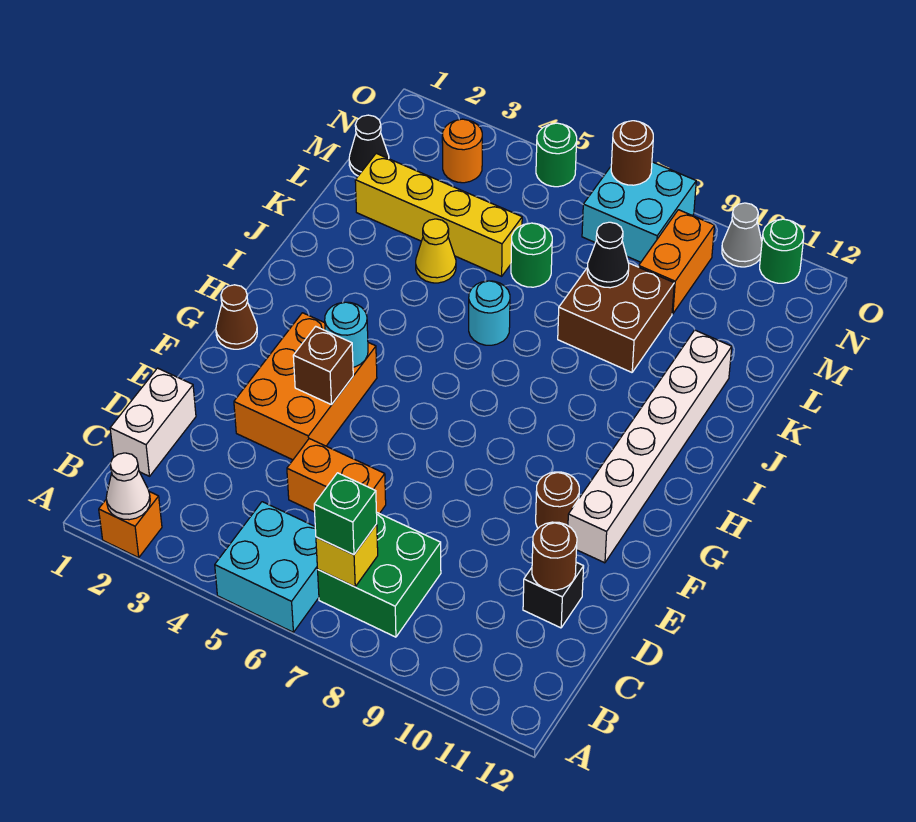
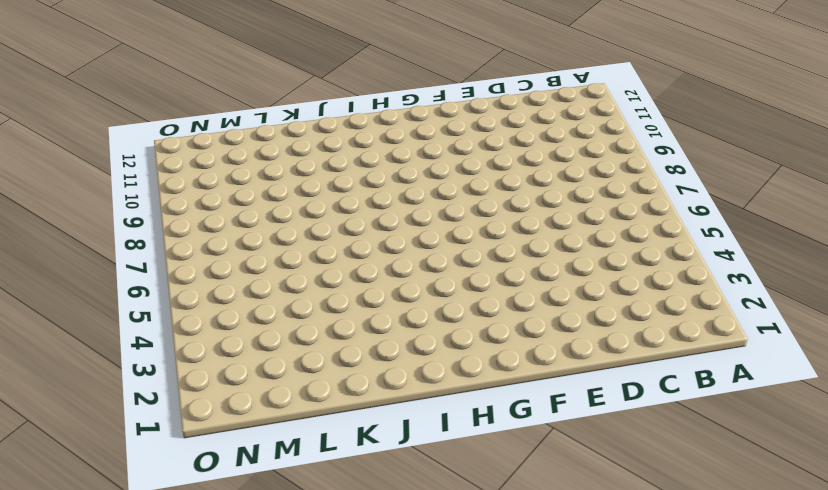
none -> orange 1x1 brick [99,492,162,558]
none -> cyan 2x2 brick [215,502,319,632]
none -> green 2x2 brick [318,512,441,637]
none -> white 1x2 brick [110,368,196,476]

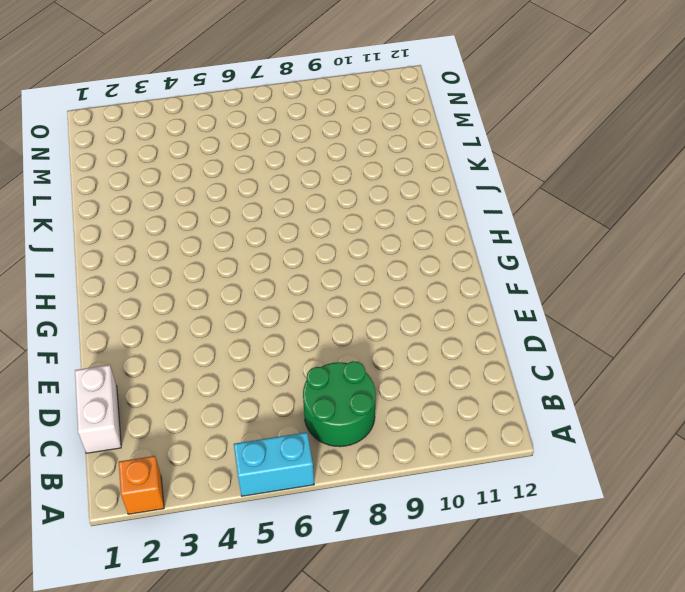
cyan 1x2 brick [234,432,314,496] -> cyan 2x2 brick [215,502,319,632]
green 2x2 round brick [303,361,376,447] -> green 2x2 brick [318,512,441,637]
none -> orange 1x2 brick [287,439,386,514]
none -> black 1x1 brick [523,562,584,628]
none -> orange 2x3 brick [234,313,377,460]
none -> brown 1x1 round brick [536,472,579,528]

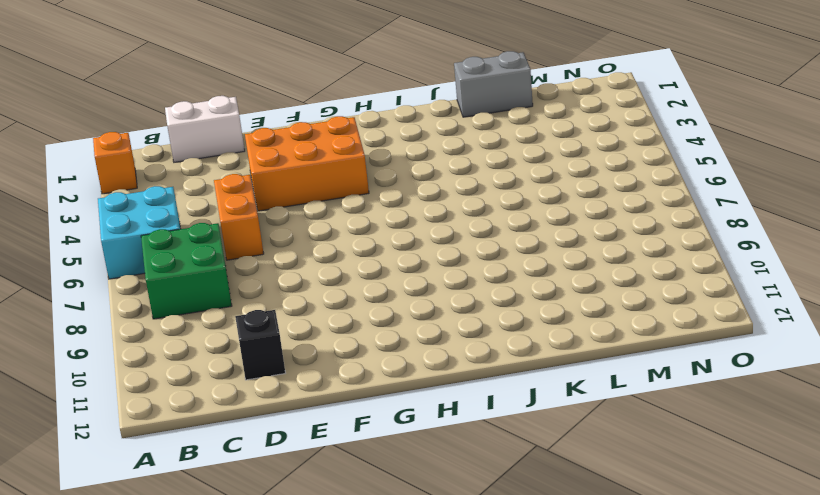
grey 1x2 brick [454,51,533,117] -> none
none -> brown 1x1 round brick [536,472,579,528]
none -> white 1x6 brick [568,330,732,563]
none -> brown 1x1 cone [216,285,257,349]
none -> cyan 1x1 round brick [469,281,510,345]

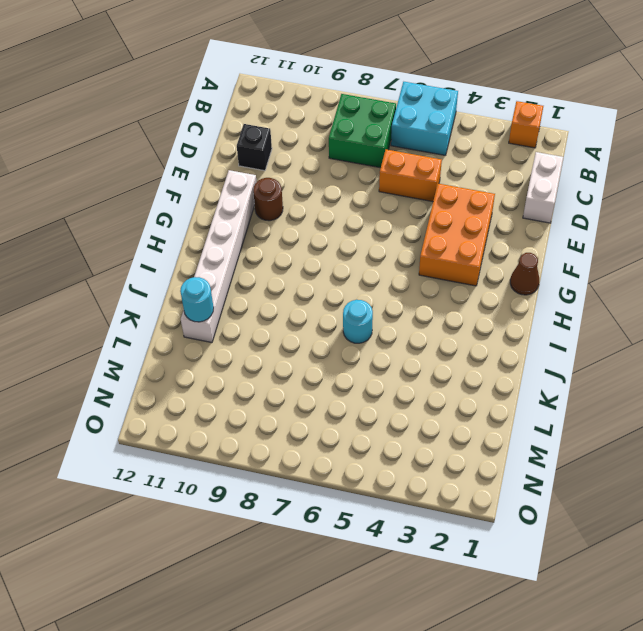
cyan 1x1 round brick [180,277,214,322] -> cyan 1x1 round brick moved to [325,302,368,367]
none -> yellow 1x1 cone [416,219,456,283]
none -> brown 2x2 brick [558,263,674,372]
none -> yellow 1x4 brick [355,153,522,276]
none -> green 1x1 round brick [511,223,552,287]

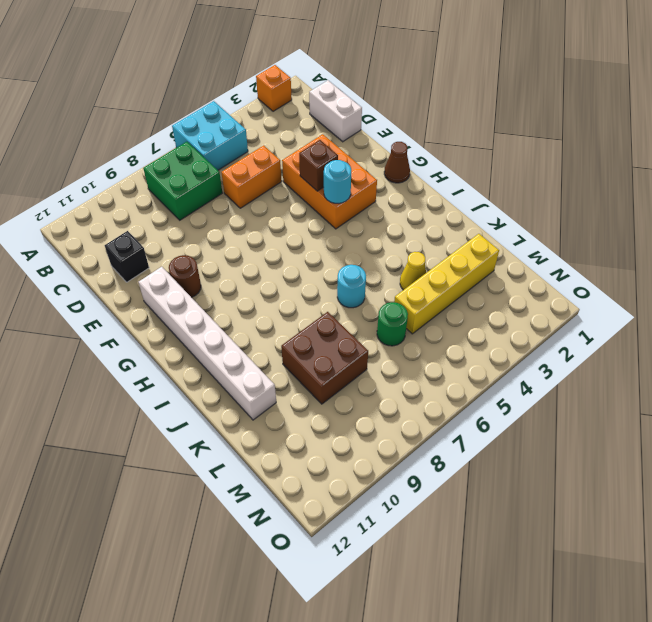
none -> black 1x1 cone [349,115,389,176]
none -> orange 1x2 brick [639,210,714,314]
none -> orange 1x1 round brick [442,119,482,183]
none -> cyan 2x2 brick [582,162,696,262]

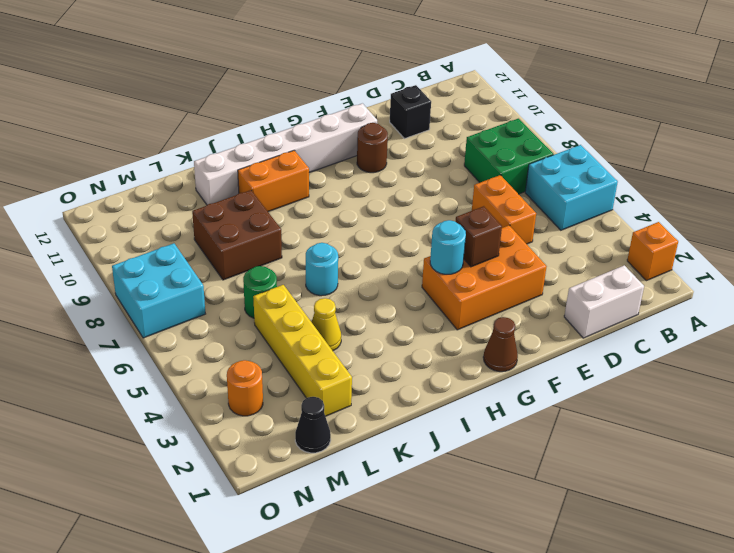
orange 1x2 brick [238,150,309,212] -> orange 1x2 brick moved to [639,210,714,314]
none -> green 1x1 round brick [536,123,577,187]
none -> grey 1x1 cone [722,203,762,267]
none -> green 1x1 round brick [760,219,804,283]
none -> white 1x1 cone [106,453,150,520]

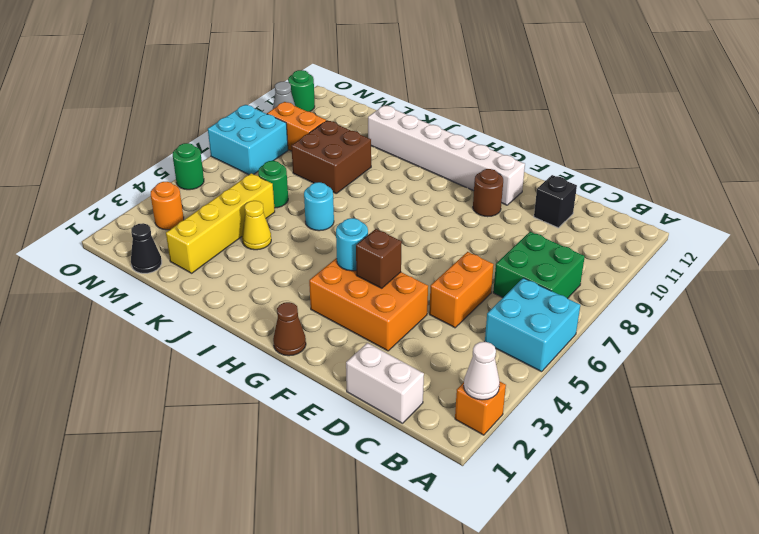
none -> yellow 1x1 brick [316,524,378,587]
none -> brown 1x1 round brick [532,522,577,590]
none -> black 1x1 cone [587,222,629,288]
none -> brown 1x1 round brick [611,121,653,185]

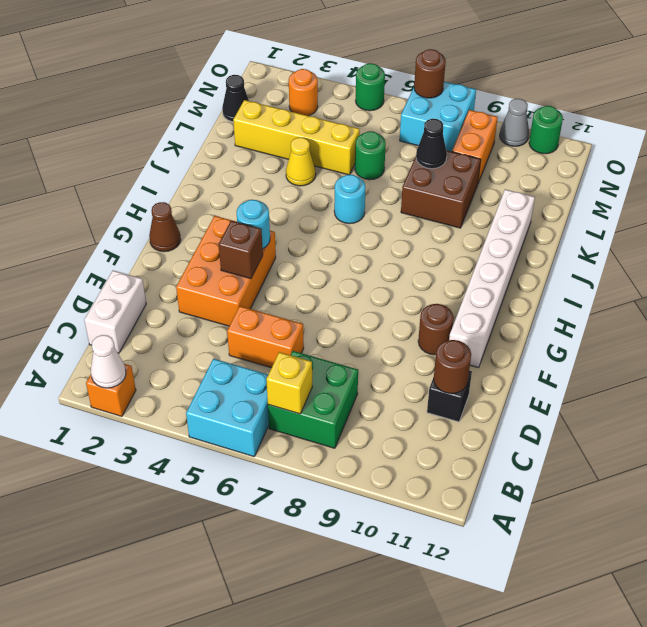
none -> green 1x1 brick [314,473,377,555]

